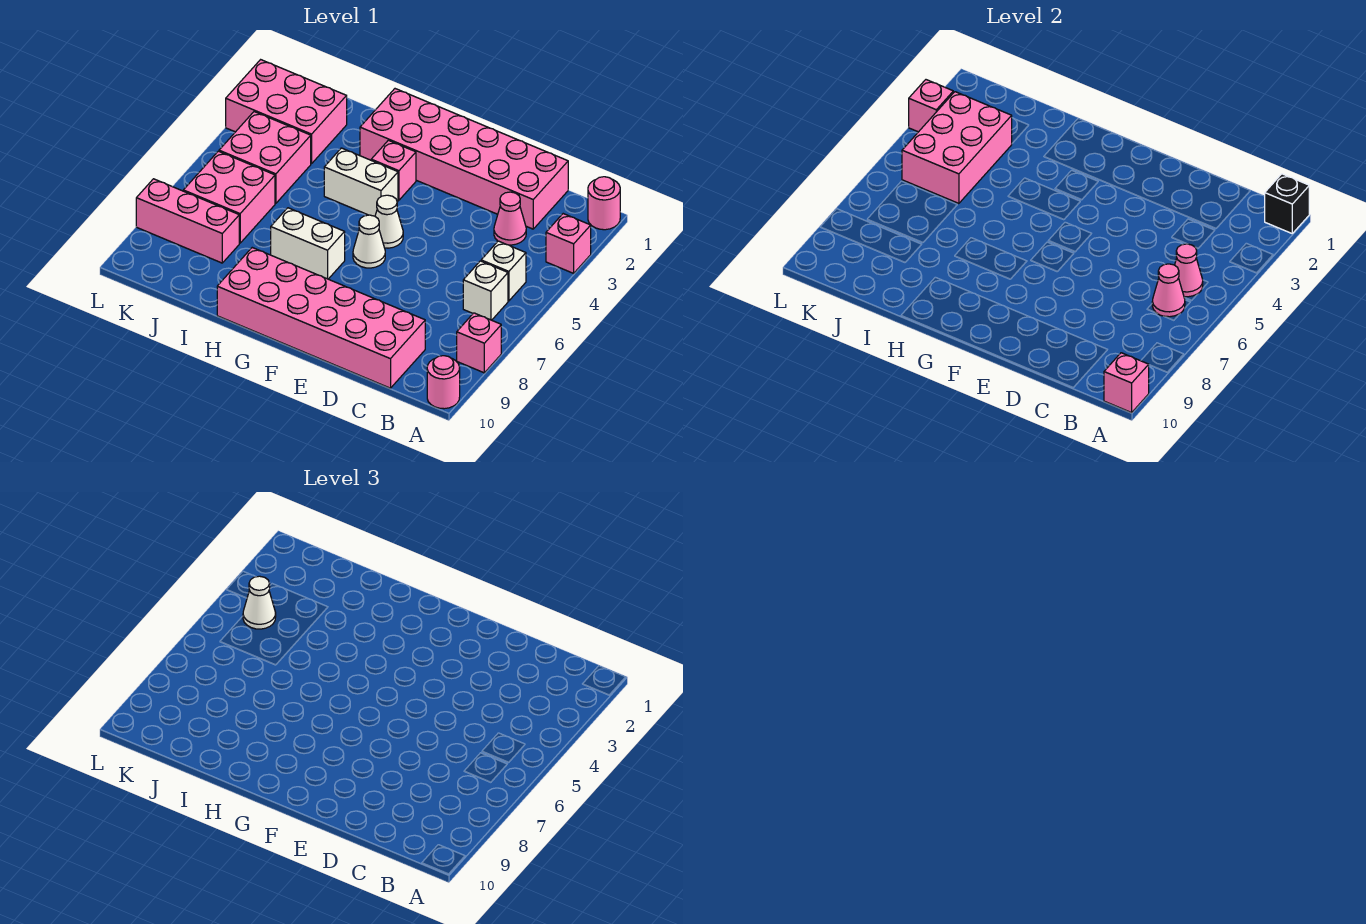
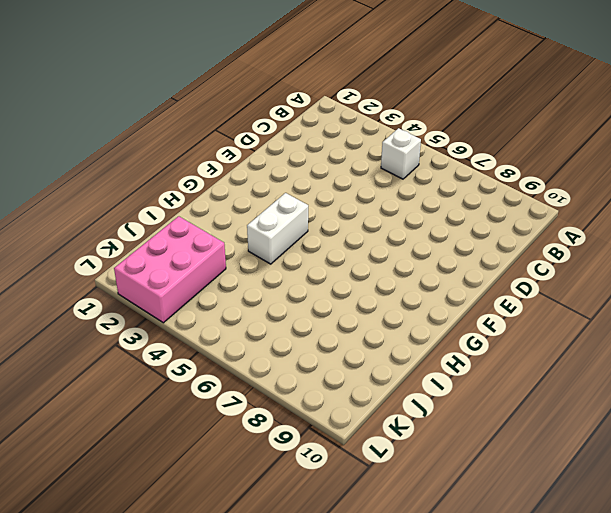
none -> pink 1x1 round brick [588,177,620,230]
none -> pink 1x1 brick [546,214,591,273]
none -> pink 1x1 brick [457,313,501,373]

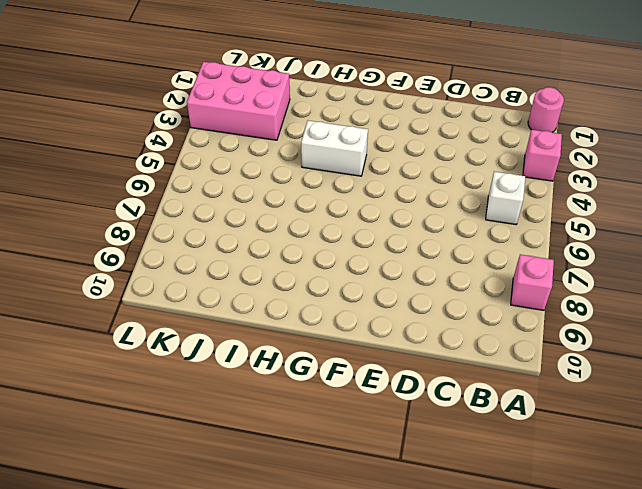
none -> pink 1x1 round brick [427,356,460,409]
none -> white 1x1 brick [463,261,508,320]
none -> pink 2x6 brick [360,89,568,229]

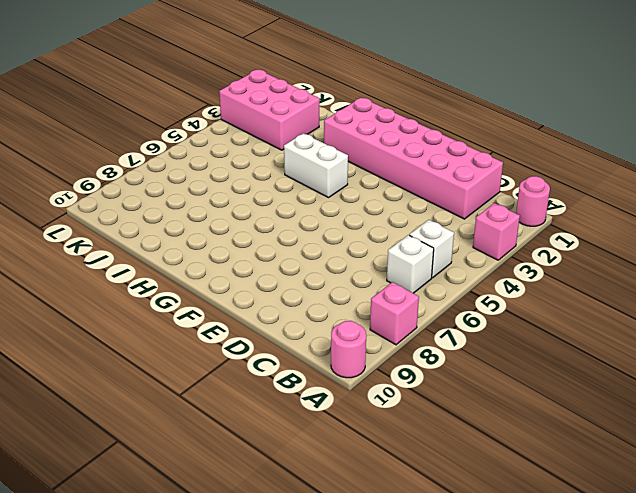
none -> pink 1x1 cone [494,192,526,245]
none -> pink 2x6 brick [217,248,425,388]
none -> white 1x1 cone [375,195,403,248]

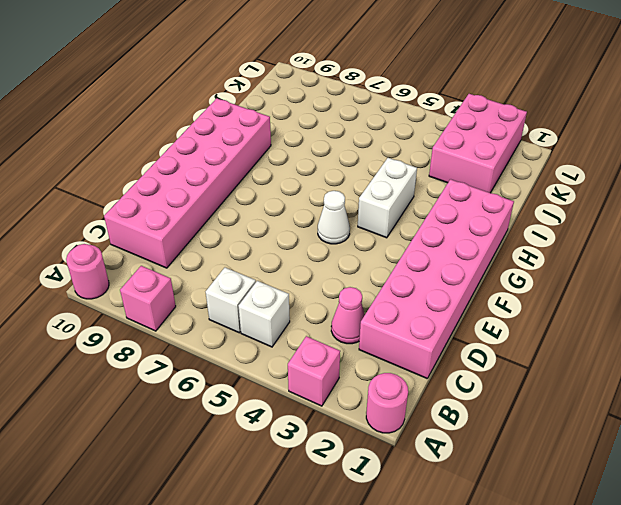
none -> white 1x1 cone [353,215,385,268]
none -> pink 1x1 brick [371,140,416,200]
none -> white 1x2 brick [271,208,345,279]

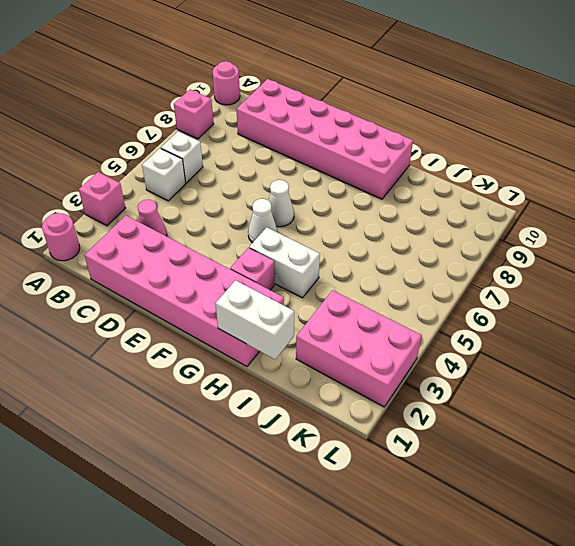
white 1x2 brick [215,280,294,359] -> white 1x2 brick moved to [271,208,345,279]
none -> pink 2x2 brick [219,112,311,203]
none -> pink 2x2 brick [183,151,275,243]
none -> pink 1x3 brick [136,179,239,263]

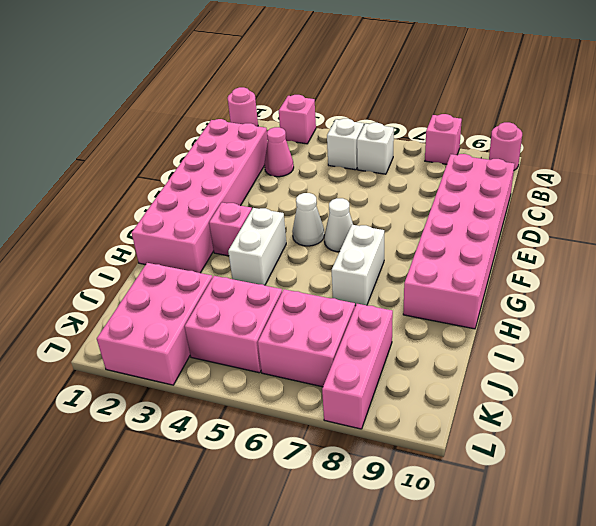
none -> black 1x1 brick [1265,174,1309,233]
none -> pink 1x1 brick [1104,353,1149,413]
none -> pink 1x1 cone [1175,244,1203,297]

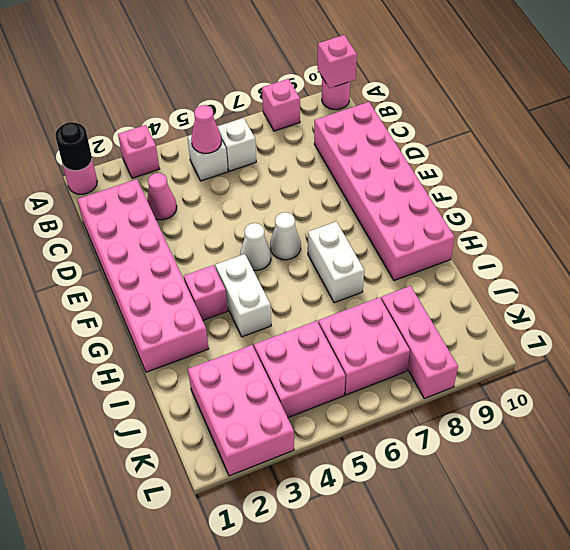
black 1x1 round brick [55,122,92,171] -> black 1x1 brick [1265,174,1309,233]
none -> pink 1x1 cone [1152,264,1185,317]
none -> pink 2x3 brick [902,92,1012,203]
none -> pink 1x1 brick [909,80,953,132]

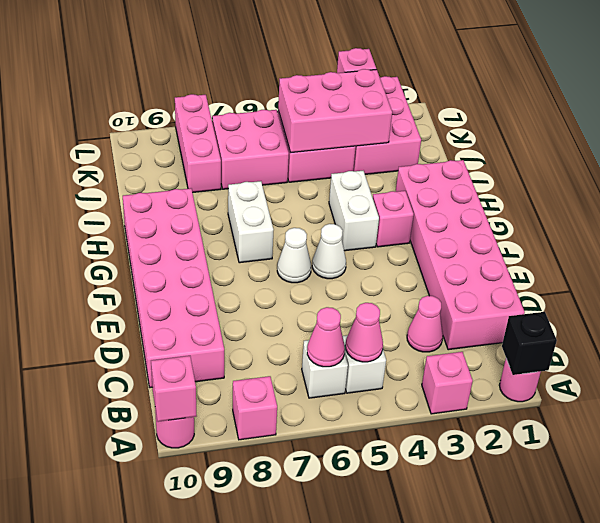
none -> white 1x1 cone [243,576,276,629]

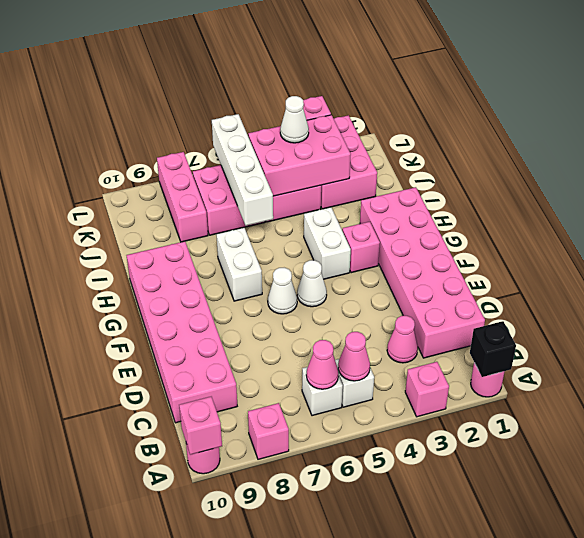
white 1x4 brick [212,114,273,226] -> none

